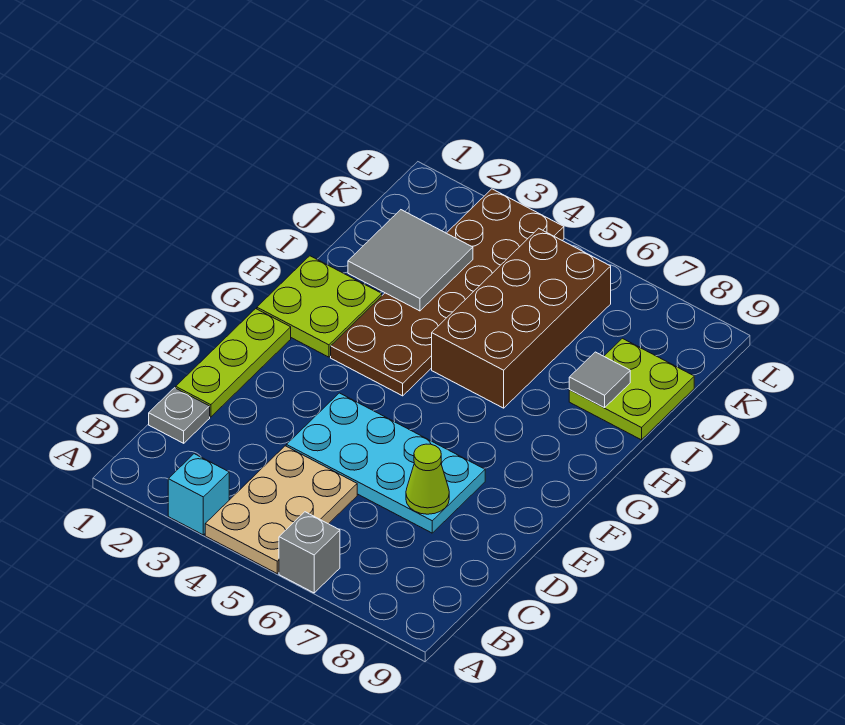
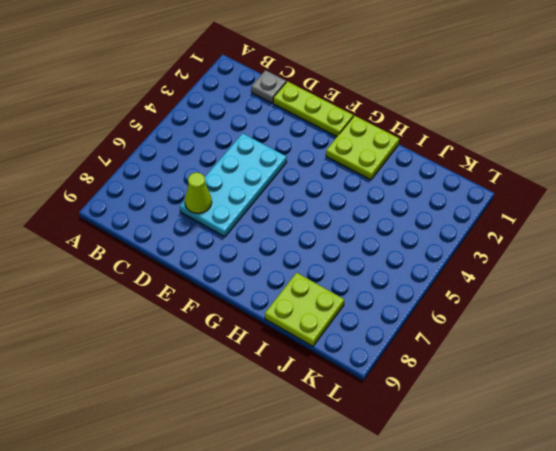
none -> cyan 1x1 brick [168,454,229,535]
none -> tan 2x3 plate [205,446,357,573]
none -> grey 1x1 brick [279,512,340,593]

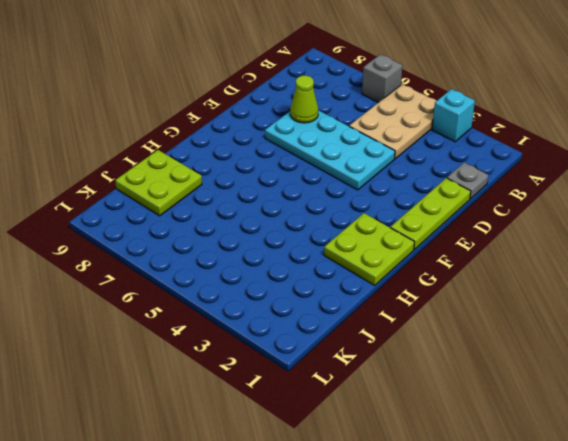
none -> brown 2x6 plate [331,189,564,396]
none -> brown 2x4 brick [432,228,611,408]
none -> grey 2x2 tile [348,210,473,311]

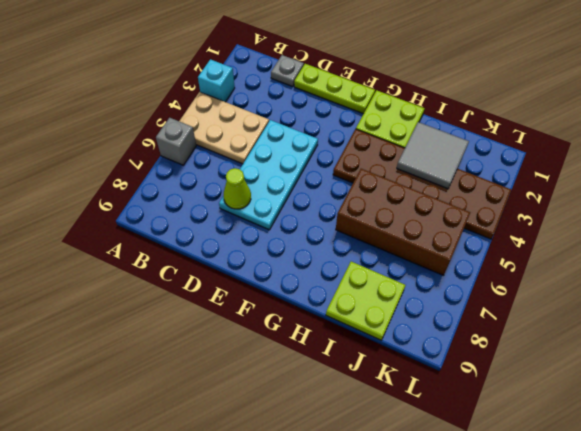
none -> grey 1x1 tile [569,352,630,408]

